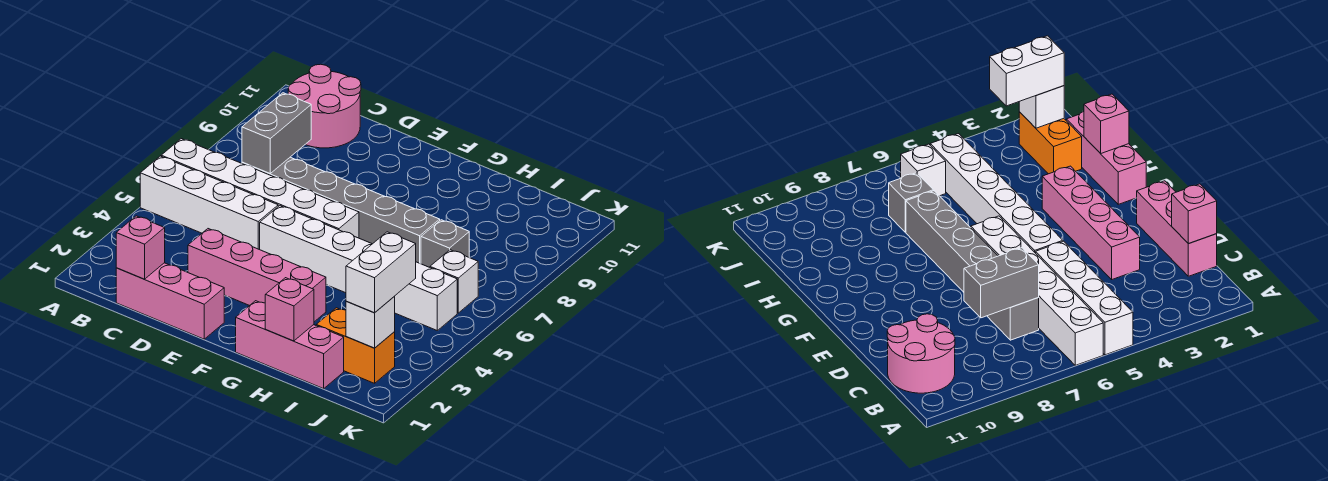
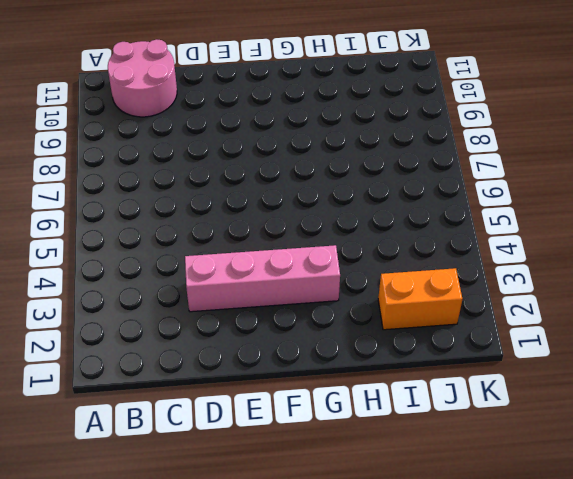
none -> white 1x4 brick [140,156,278,250]
none -> white 1x6 brick [161,139,359,238]
none -> pink 1x3 brick [116,263,224,339]

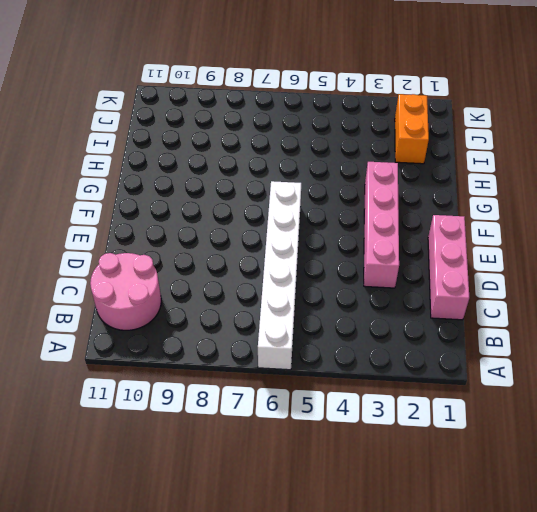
none -> white 1x4 brick [140,156,278,250]
none -> grey 1x6 brick [242,157,440,264]
none -> white 1x6 brick [260,206,457,330]

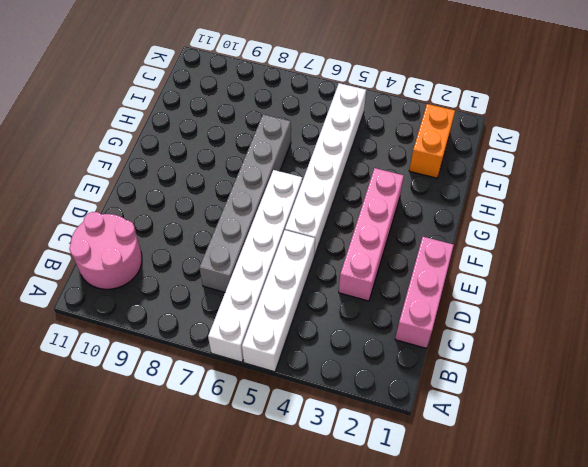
none -> pink 1x3 brick [236,301,344,389]
none -> grey 1x1 brick [421,220,469,267]
none -> white 1x1 brick [430,250,478,313]

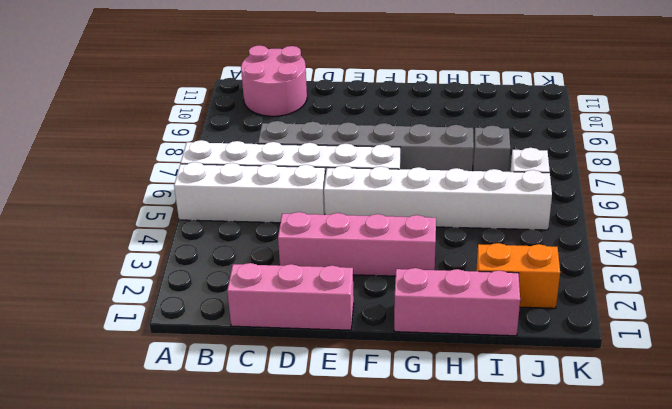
none -> pink 1x1 brick [116,216,165,279]
none -> grey 1x2 brick [242,93,311,174]
none -> pink 1x1 brick [265,278,314,341]

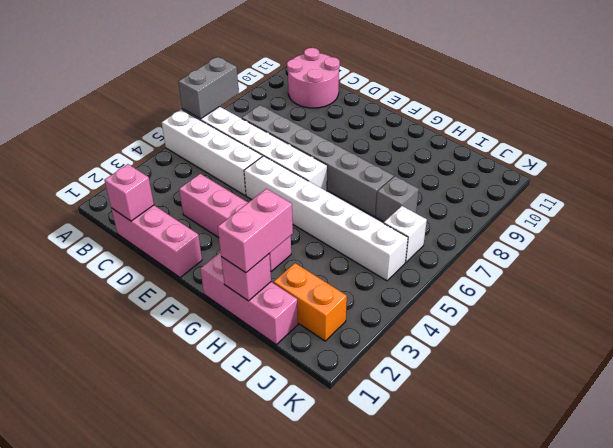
grey 1x2 brick [178,57,239,119] -> grey 1x2 brick moved to [242,93,311,174]
pink 1x2 brick [218,189,293,273] -> none
none -> white 1x1 brick [346,297,395,348]
none -> white 1x2 brick [346,232,416,313]

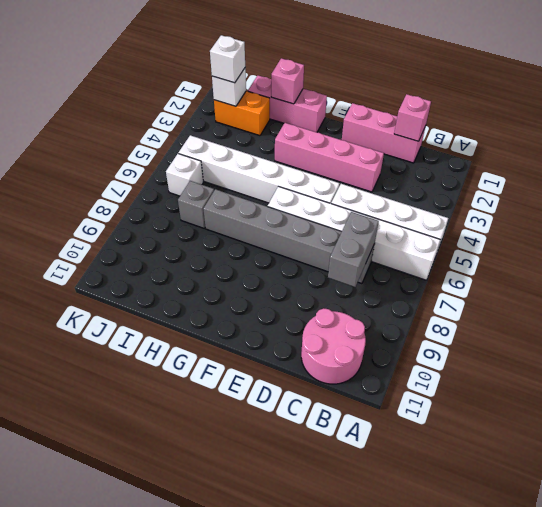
white 1x1 brick [210,35,245,83] -> white 1x2 brick [346,232,416,313]

